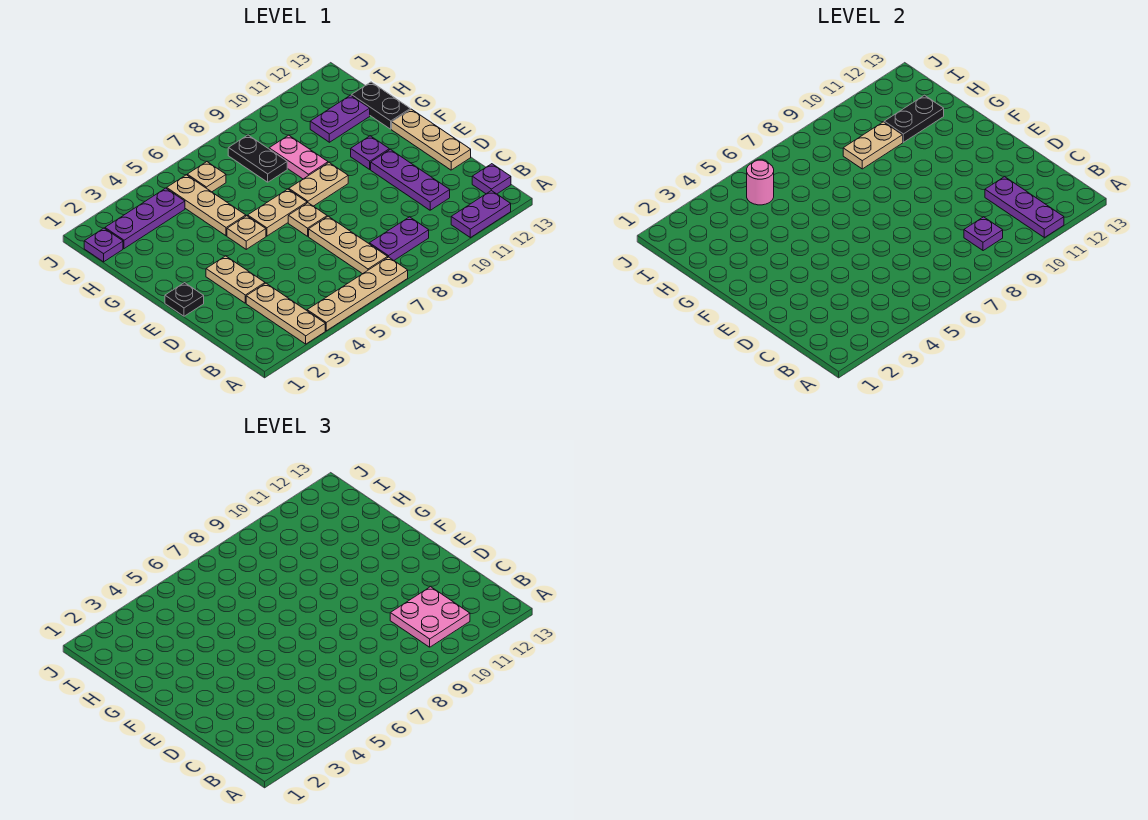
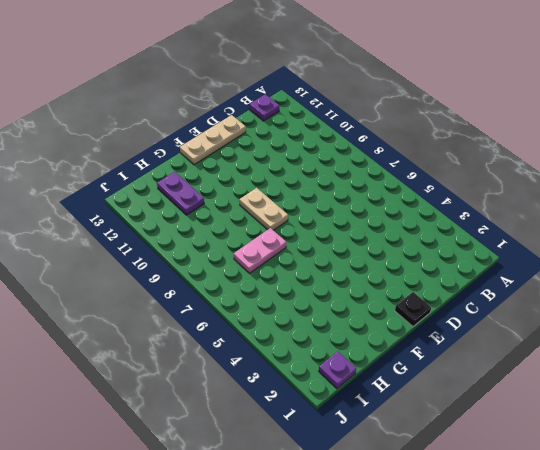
pink 1x2 plate [234,228,286,273] -> pink 1x2 plate moved to [269,135,328,179]
none -> tan 1x3 plate [246,283,325,344]
none -> tan 1x4 plate [307,257,408,331]
none -> purple 1x2 plate [451,191,511,238]

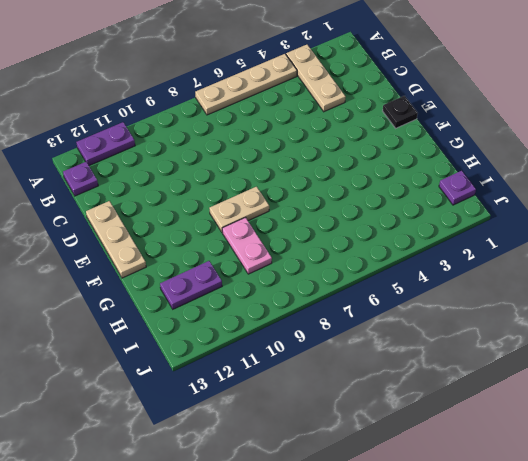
none -> tan 1x3 plate [309,216,388,274]
none -> purple 1x2 plate [369,217,429,260]
none -> purple 1x3 plate [371,149,450,210]

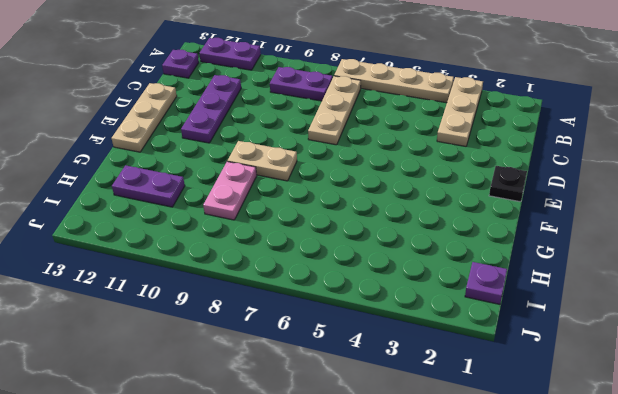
none -> tan 1x2 plate [206,256,265,303]
none -> tan 1x1 plate [288,203,327,236]
none -> tan 1x1 plate [227,216,266,249]

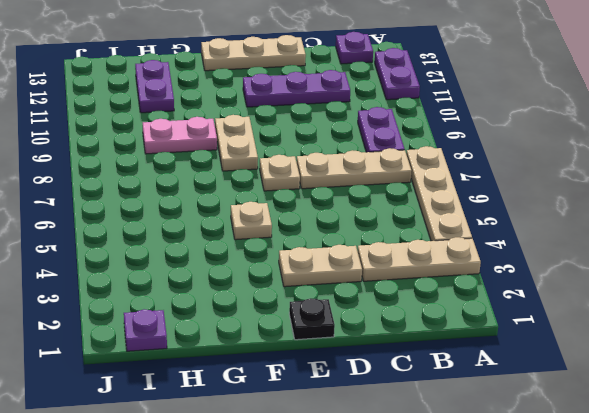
none -> tan 1x2 plate [248,189,307,236]
none -> purple 1x1 plate [351,136,389,169]
none -> tan 1x3 plate [167,175,246,236]

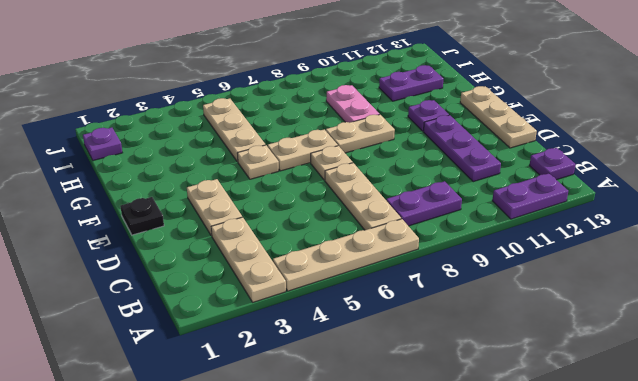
none -> black 1x2 plate [351,82,410,129]
none -> black 1x2 plate [228,135,287,182]
none -> purple 1x3 plate [105,188,185,249]

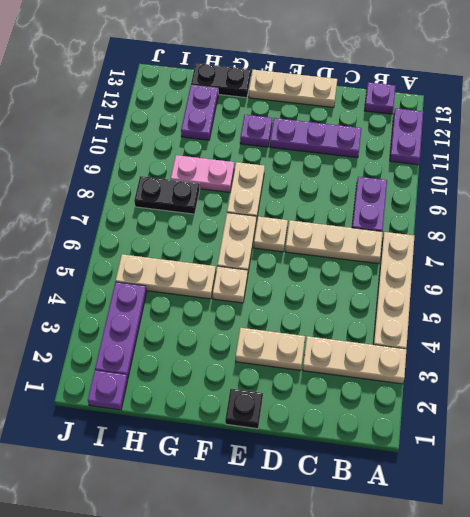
none -> tan 1x1 plate [187,162,226,192]
none -> purple 1x3 plate [985,177,1064,238]
none -> purple 1x1 plate [964,217,1003,251]

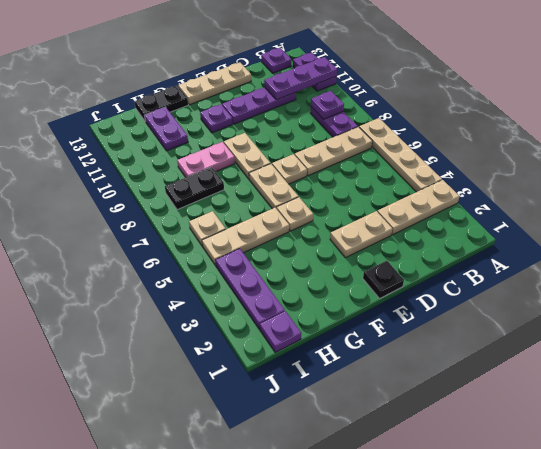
none -> tan 1x2 plate [843,122,903,169]
none -> black 1x2 plate [884,95,944,142]
none -> pink 1x1 round brick [747,160,774,205]

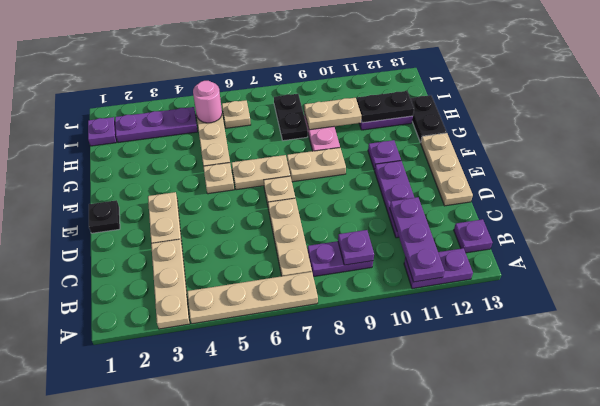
none -> pink 2x2 plate [390,587,470,647]

